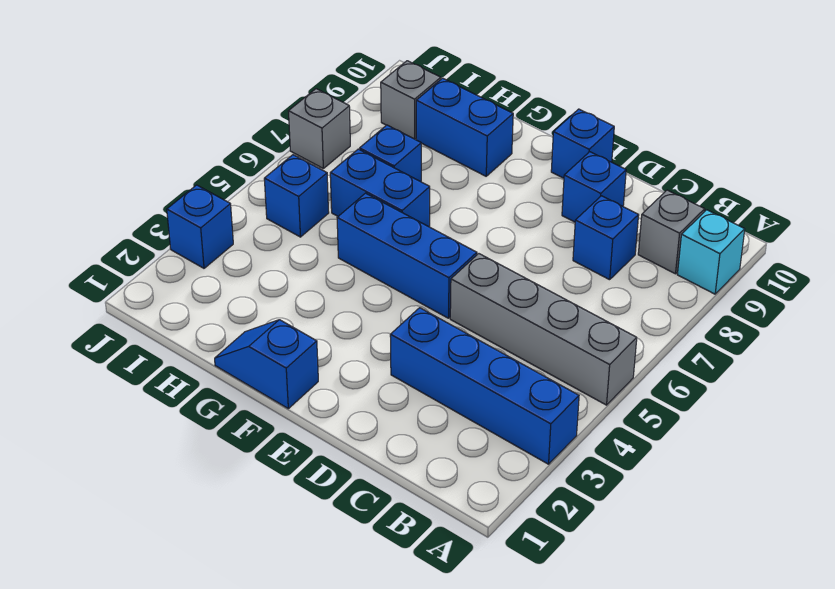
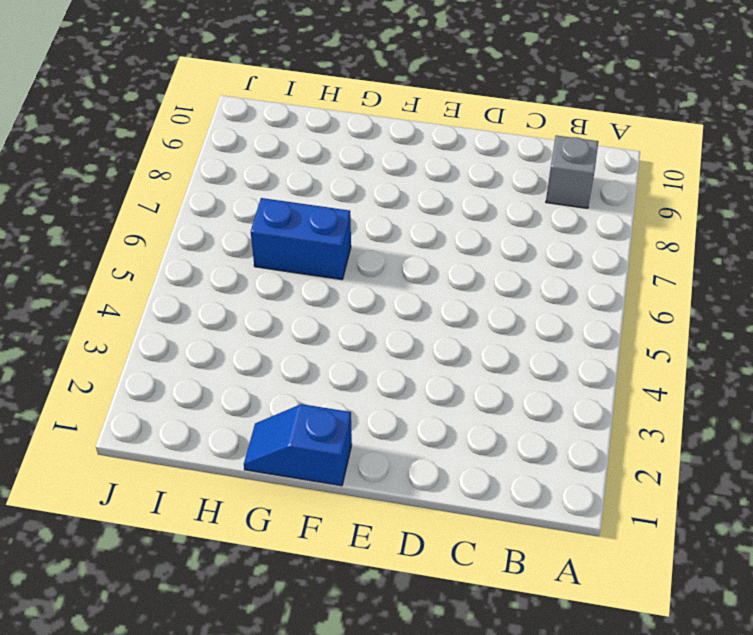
none -> blue 1x4 brick [390,308,579,464]
none -> grey 1x4 brick [450,254,637,405]
none -> cyan 1x1 brick [677,210,745,294]

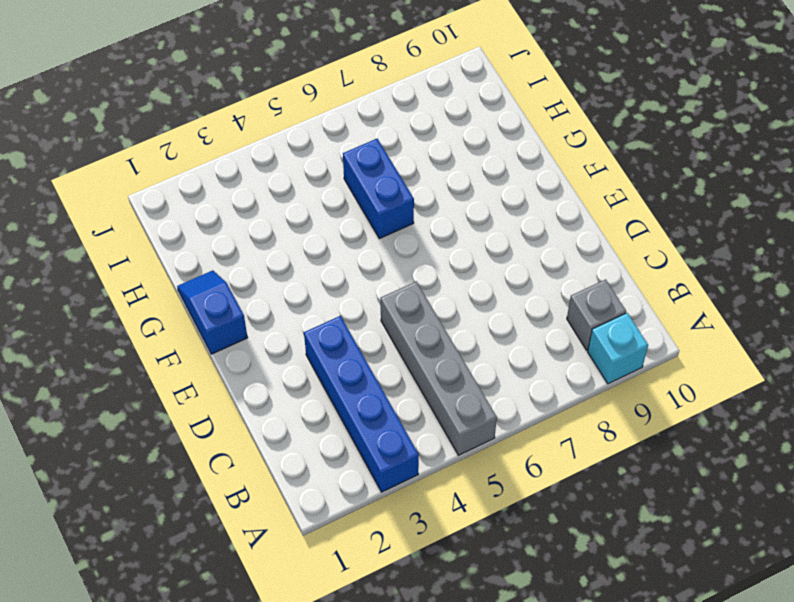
none -> blue 1x1 brick [573,196,639,280]
none -> blue 1x1 brick [562,152,626,222]
none -> blue 1x3 brick [337,193,477,318]

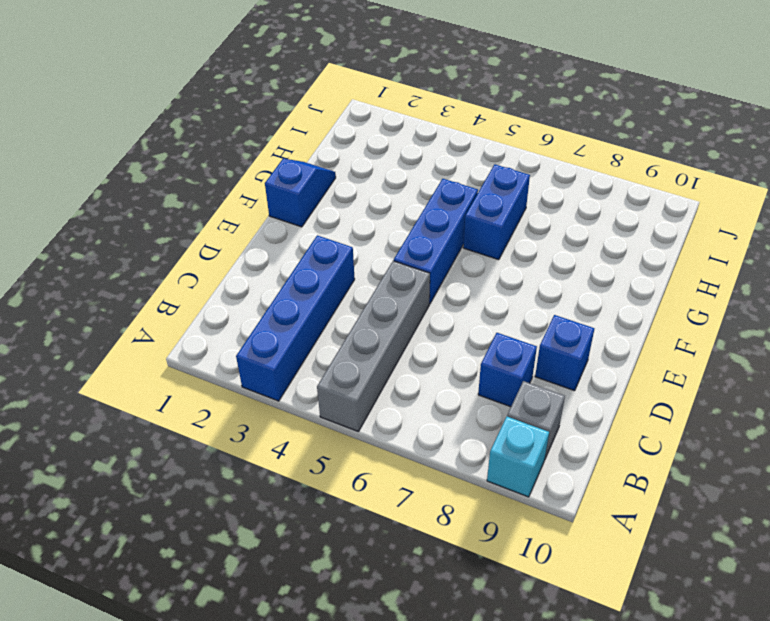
none -> blue 1x1 brick [551,109,614,178]
none -> blue 1x2 brick [416,78,513,176]
none -> blue 1x1 brick [360,125,421,182]

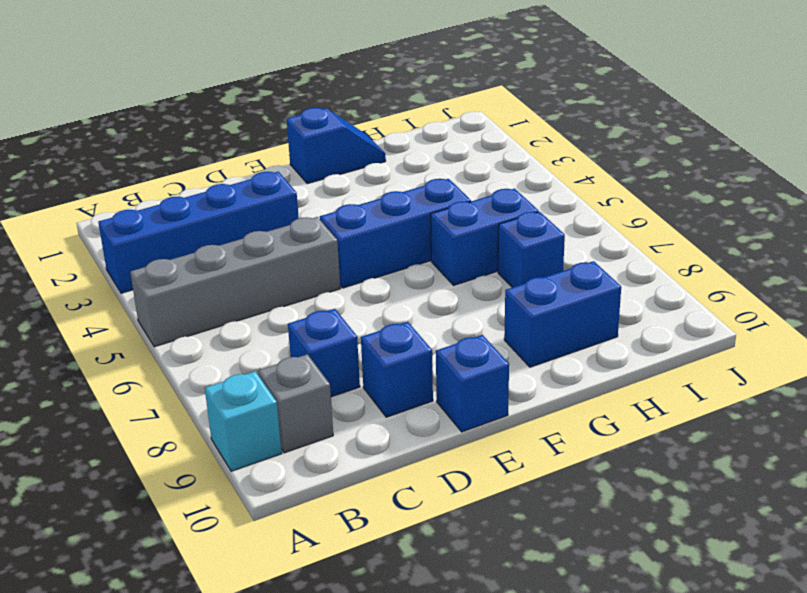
none -> blue 1x1 brick [264,155,329,237]
none -> grey 1x1 brick [381,61,441,139]
none -> blue 1x1 brick [167,185,233,268]

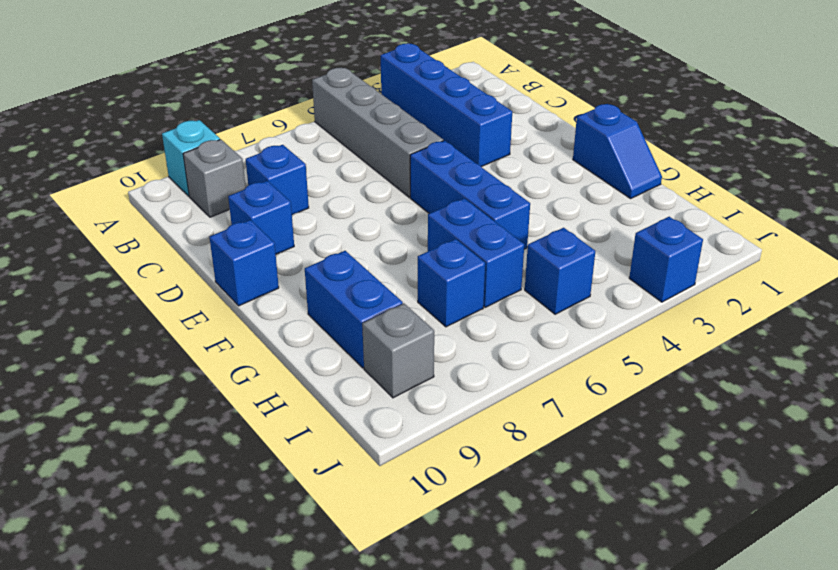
none -> grey 1x1 brick [289,89,350,168]

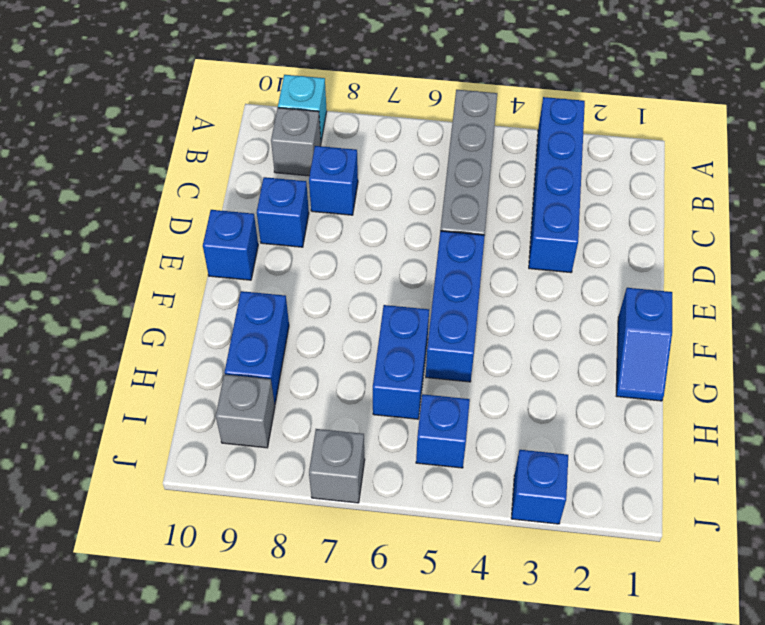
none -> blue 1x1 brick [360,125,421,182]

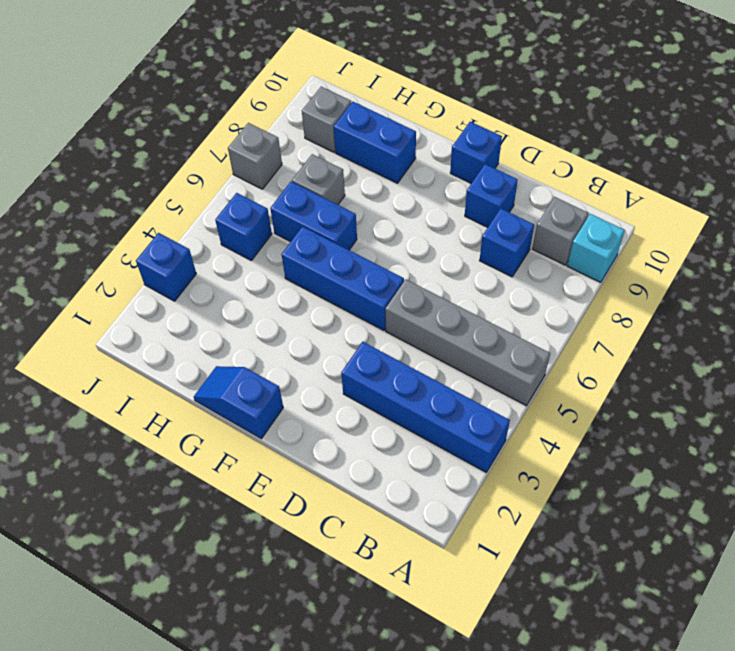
grey 1x1 brick [292,154,345,205] -> blue 1x1 brick [360,125,421,182]

